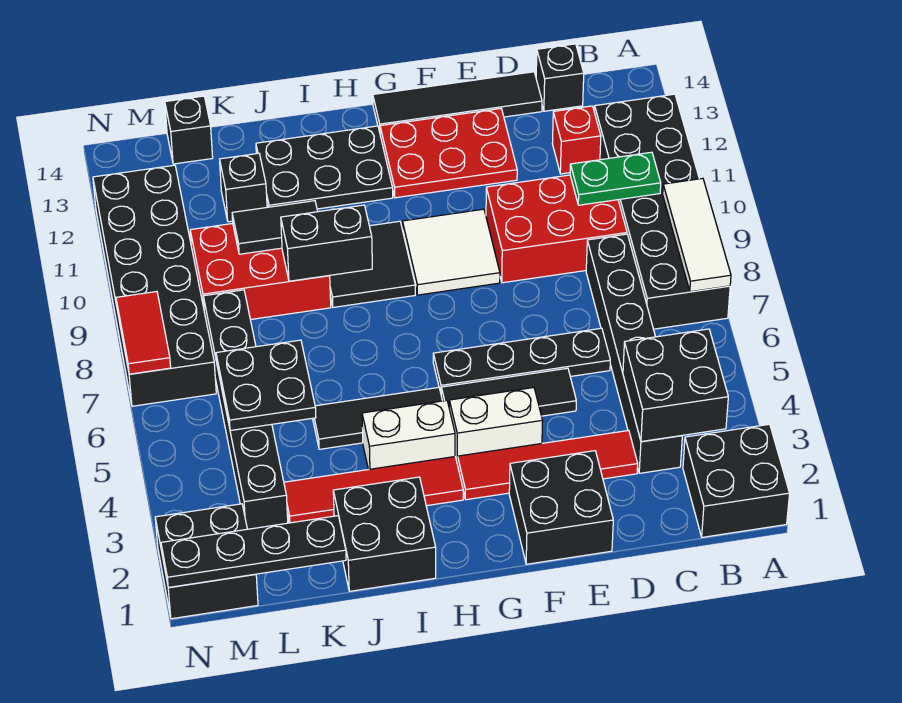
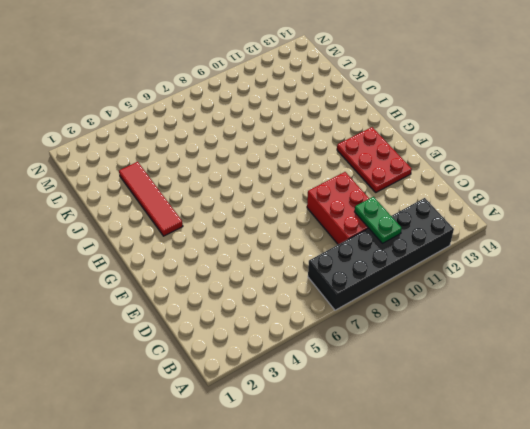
none -> black 2x2 brick [683,424,790,537]
none -> black 1x6 brick [586,234,682,473]
none -> red 1x1 brick [552,106,601,174]
none -> black 1x1 brick [536,44,584,111]

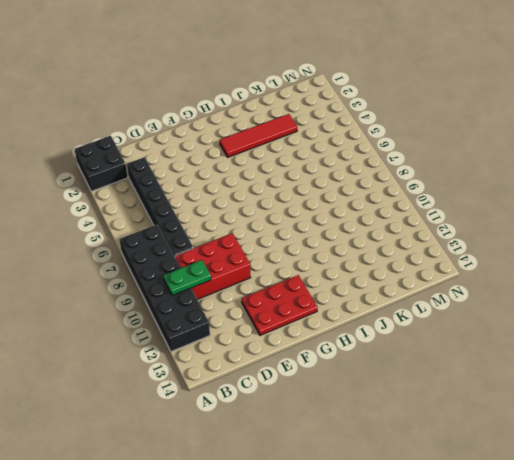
none -> red 1x1 brick [552,106,601,174]
none -> black 1x1 brick [536,44,584,111]
none -> red 1x4 tile [457,430,638,500]
none -> black 1x4 plate [433,328,610,392]

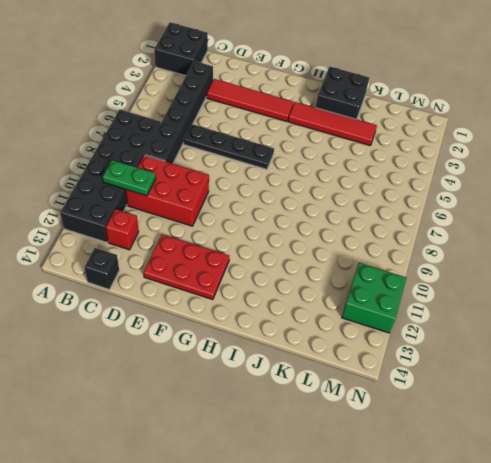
green 2x2 brick [342,263,406,333] -> black 2x6 brick [93,165,216,406]
none -> black 1x4 tile [373,72,542,132]
none -> black 2x2 brick [509,451,613,564]
none -> black 1x3 tile [441,368,576,416]
none -> white 1x2 brick [449,388,543,464]

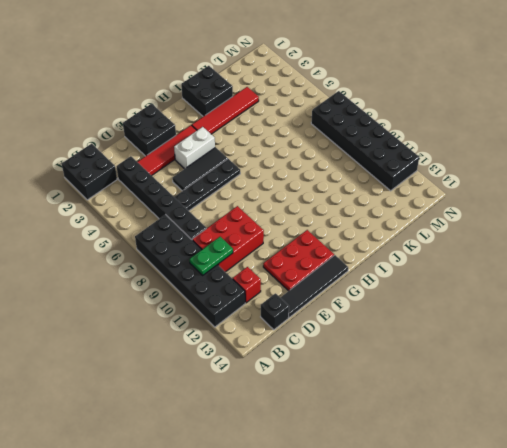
none -> white 2x2 tile [402,209,500,295]
none -> white 1x2 brick [362,400,455,469]
none -> black 1x3 tile [313,387,442,449]
none -> black 2x2 tile [330,221,415,307]

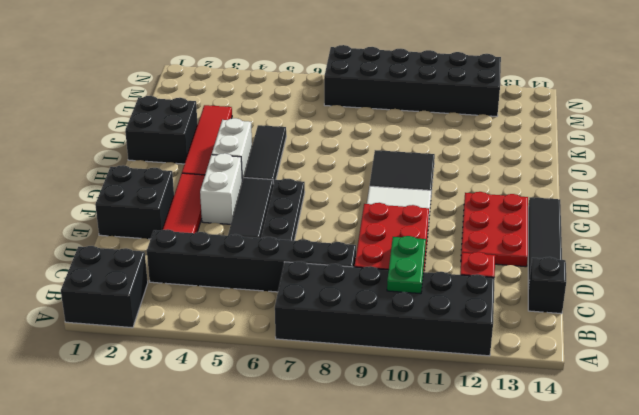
none -> black 2x3 plate [256,126,393,209]
none -> red 2x3 brick [190,224,331,320]
none -> black 1x1 brick [220,153,267,222]
none -> black 1x6 brick [203,290,288,529]

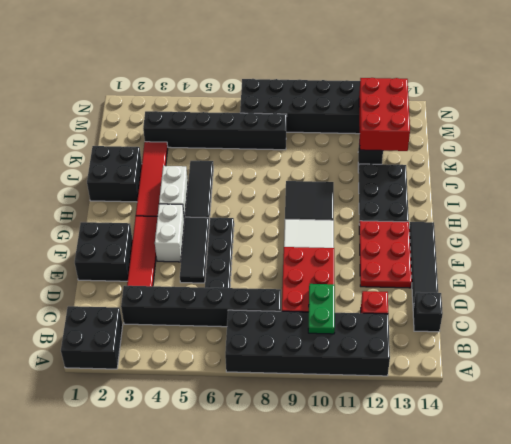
red 2x3 brick [359,78,410,151] -> red 2x3 brick moved to [190,224,331,320]
none -> black 1x1 brick [165,96,213,164]
none -> black 2x2 brick [155,504,258,619]
none -> white 1x3 tile [663,178,731,292]
none -> black 2x2 brick [623,329,728,442]

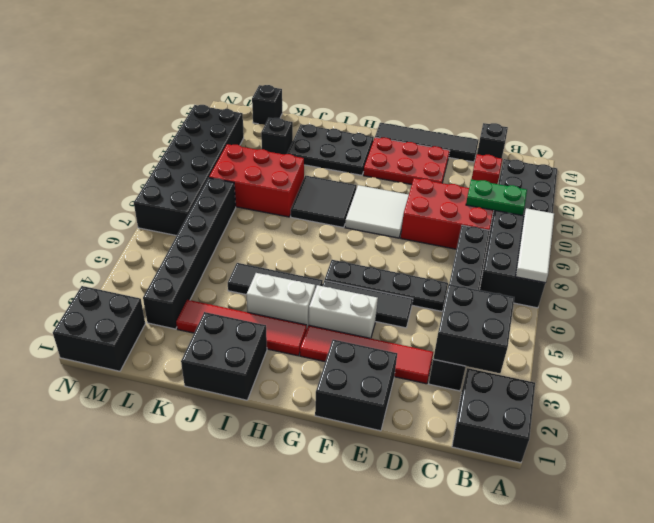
none -> black 1x2 brick [281,205,372,281]
none -> black 1x2 tile [232,201,318,254]
none -> black 1x4 plate [161,516,346,588]
none -> black 2x2 plate [216,340,316,431]

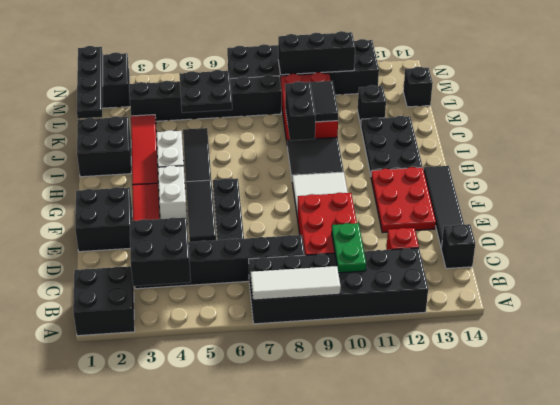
black 1x3 brick [278,31,355,75] -> none
none -> red 1x2 tile [116,292,171,374]

